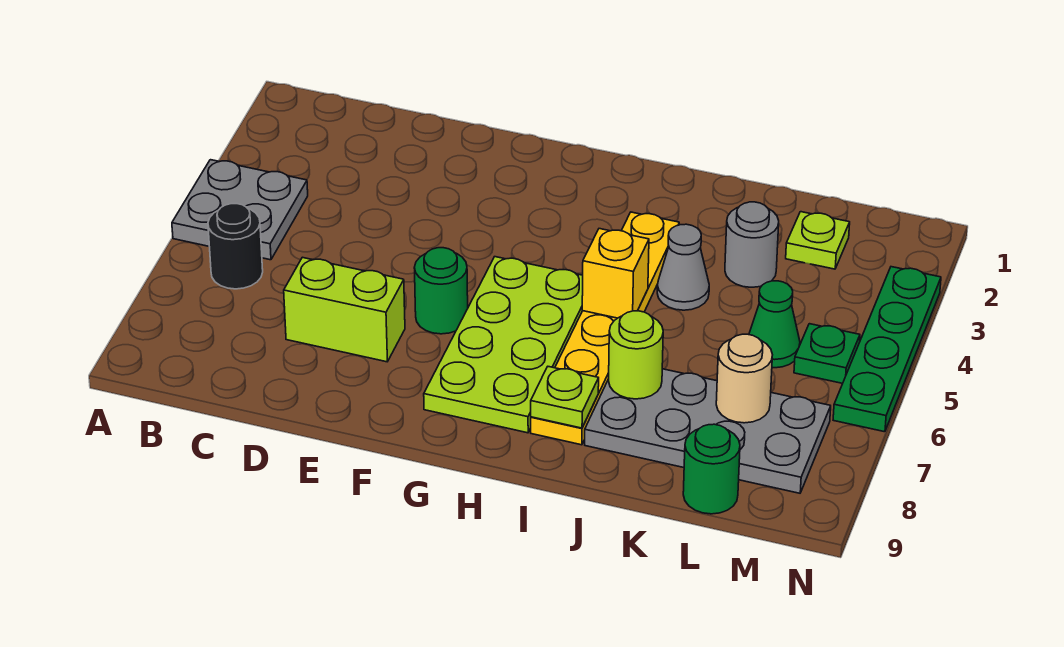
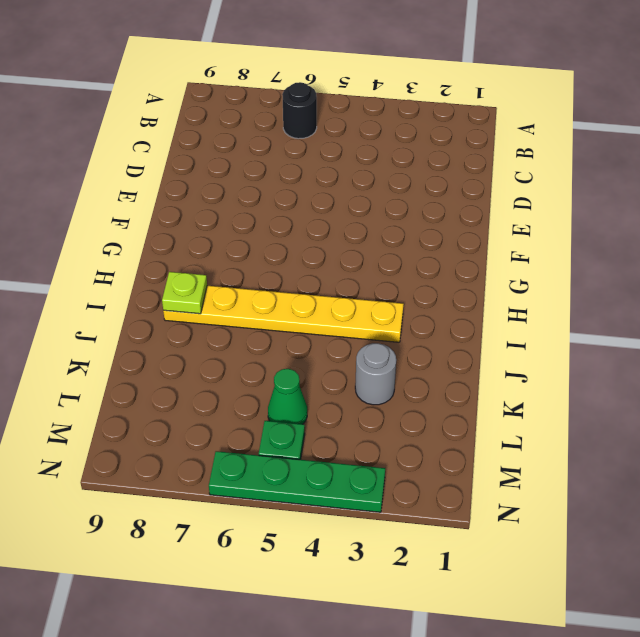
none -> grey 2x2 plate [172,160,308,260]
none -> lime 1x2 brick [284,257,405,362]
none -> green 1x1 round brick [414,248,468,334]

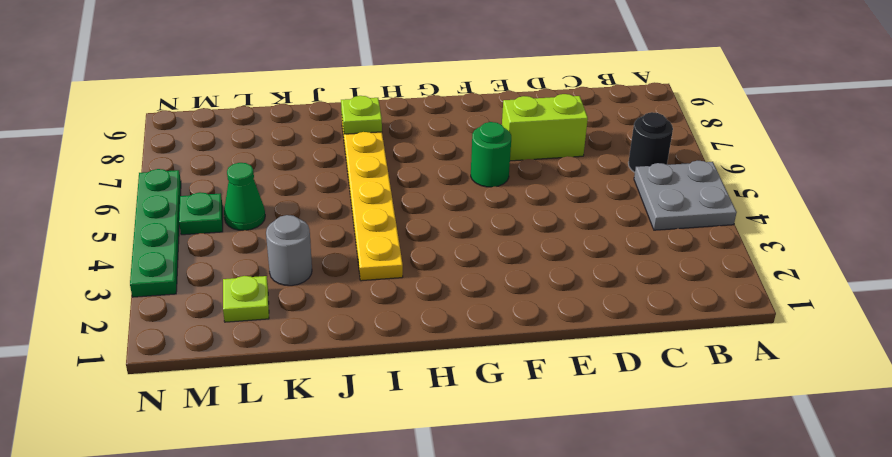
none -> lime 2x4 plate [424,257,583,433]
none -> grey 1x1 cone [657,224,709,310]
none -> grey 2x4 plate [585,369,831,493]

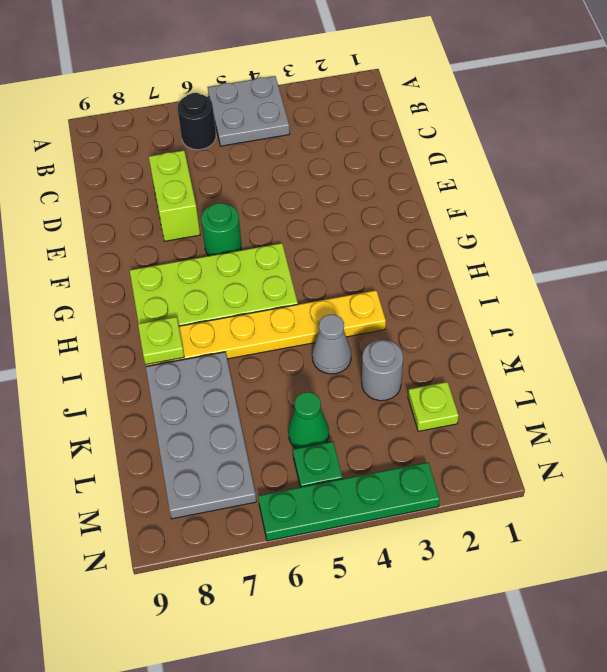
none -> green 1x1 round brick [683,424,740,514]
none -> yellow 1x1 brick [582,229,649,318]
none -> lime 1x1 round brick [609,311,663,399]

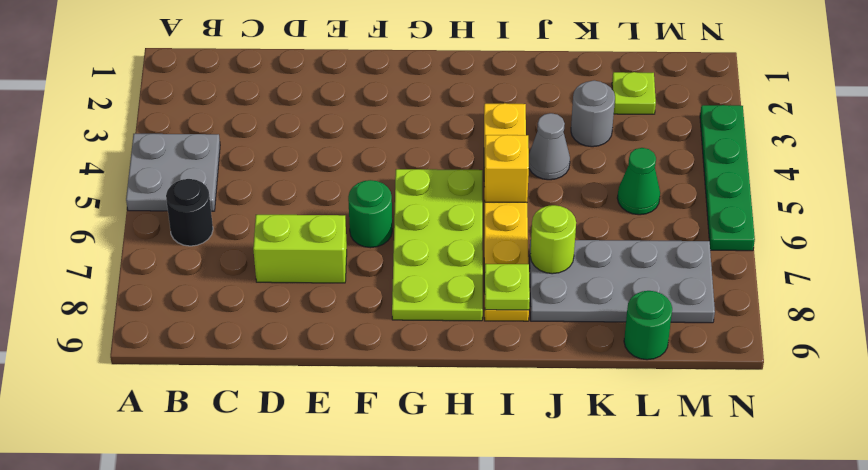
none -> green 1x1 plate [794,324,860,383]
none -> tan 1x1 round brick [716,334,772,423]

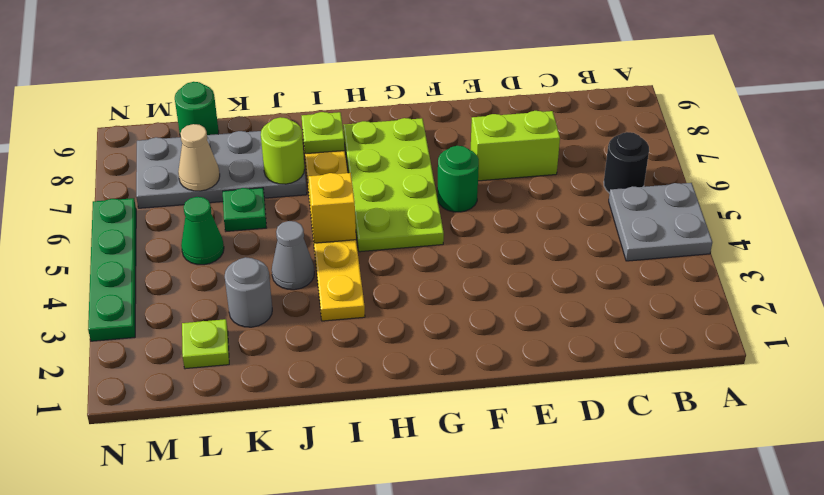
green 1x1 plate [223,188,267,231] -> green 1x1 plate moved to [794,324,860,383]
tan 1x1 cone [178,124,220,191] -> tan 1x1 round brick [716,334,772,423]

